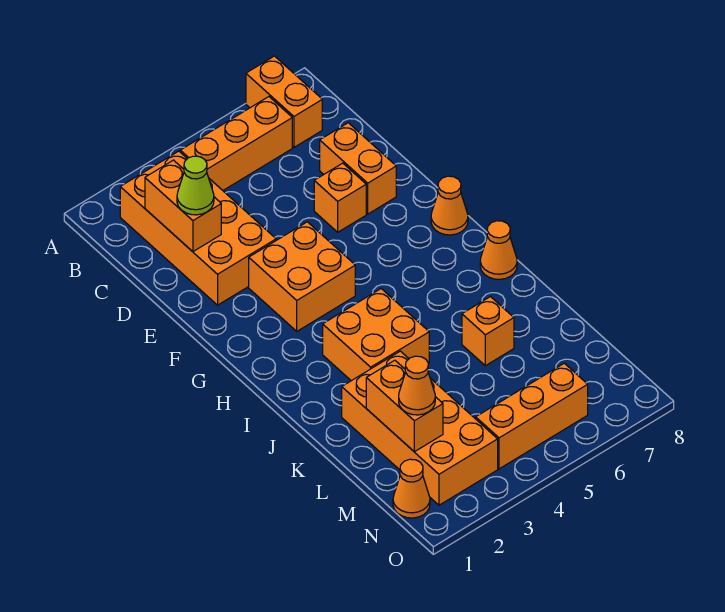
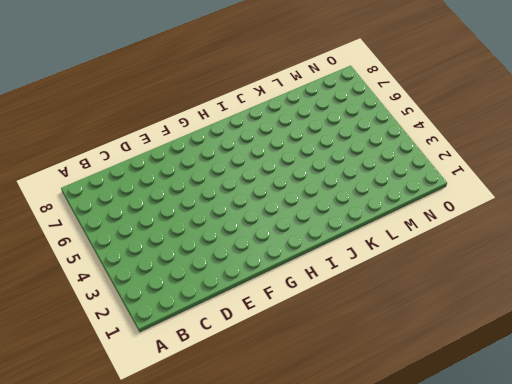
none -> orange 1x2 brick [246,56,322,147]
none -> orange 2x4 brick [120,151,276,305]
none -> orange 1x3 brick [180,97,292,190]

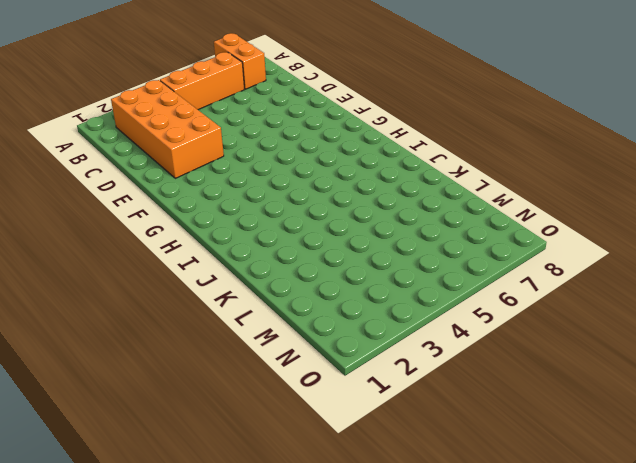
none -> orange 1x2 brick [320,123,396,214]
none -> orange 1x1 brick [314,163,366,232]
none -> orange 2x2 brick [249,222,355,331]

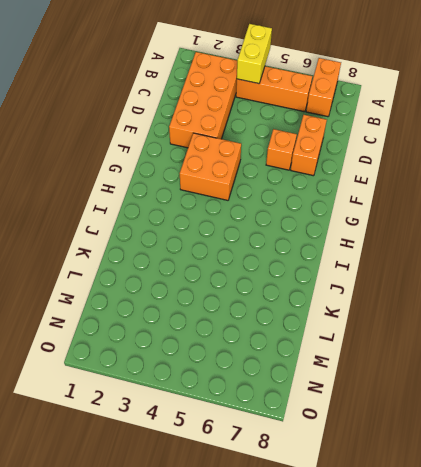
yellow 1x2 brick [237,24,272,84] -> none
none -> orange 1x1 cone [431,176,468,235]
none -> orange 2x2 brick [323,289,429,381]
none -> orange 1x1 cone [480,221,517,279]

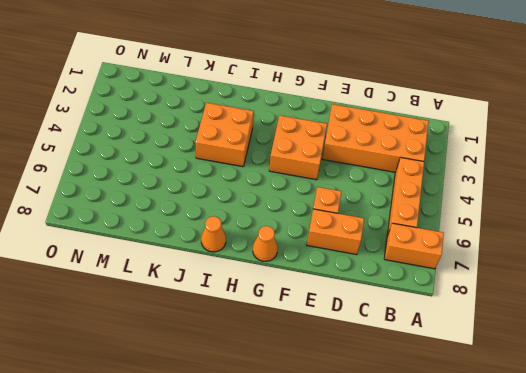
none -> orange 2x4 brick [342,351,498,505]
none -> orange 1x1 brick [462,297,514,366]
none -> orange 1x1 cone [393,459,430,518]

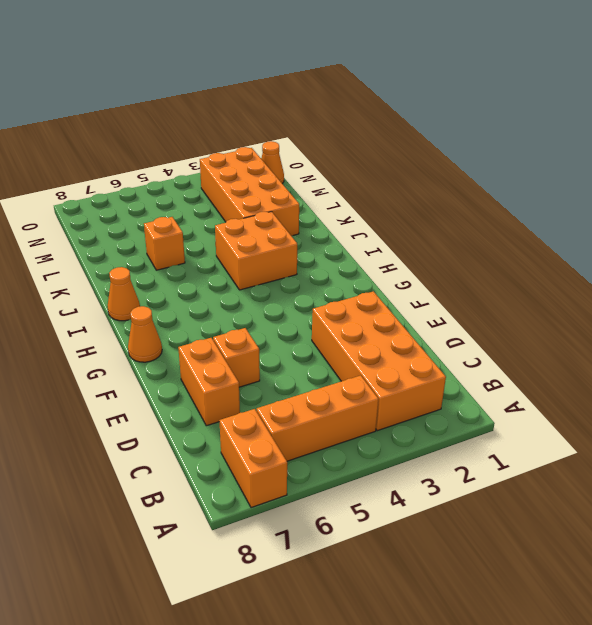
none -> orange 2x2 brick [249,222,355,331]
none -> orange 1x3 brick [476,363,588,469]
none -> orange 1x2 brick [145,160,221,252]

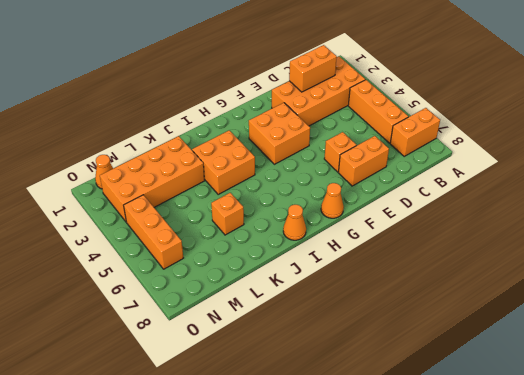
none -> orange 1x2 brick [366,360,443,452]
none -> lime 1x1 cone [177,156,214,215]
none -> orange 1x1 cone [399,356,435,415]

